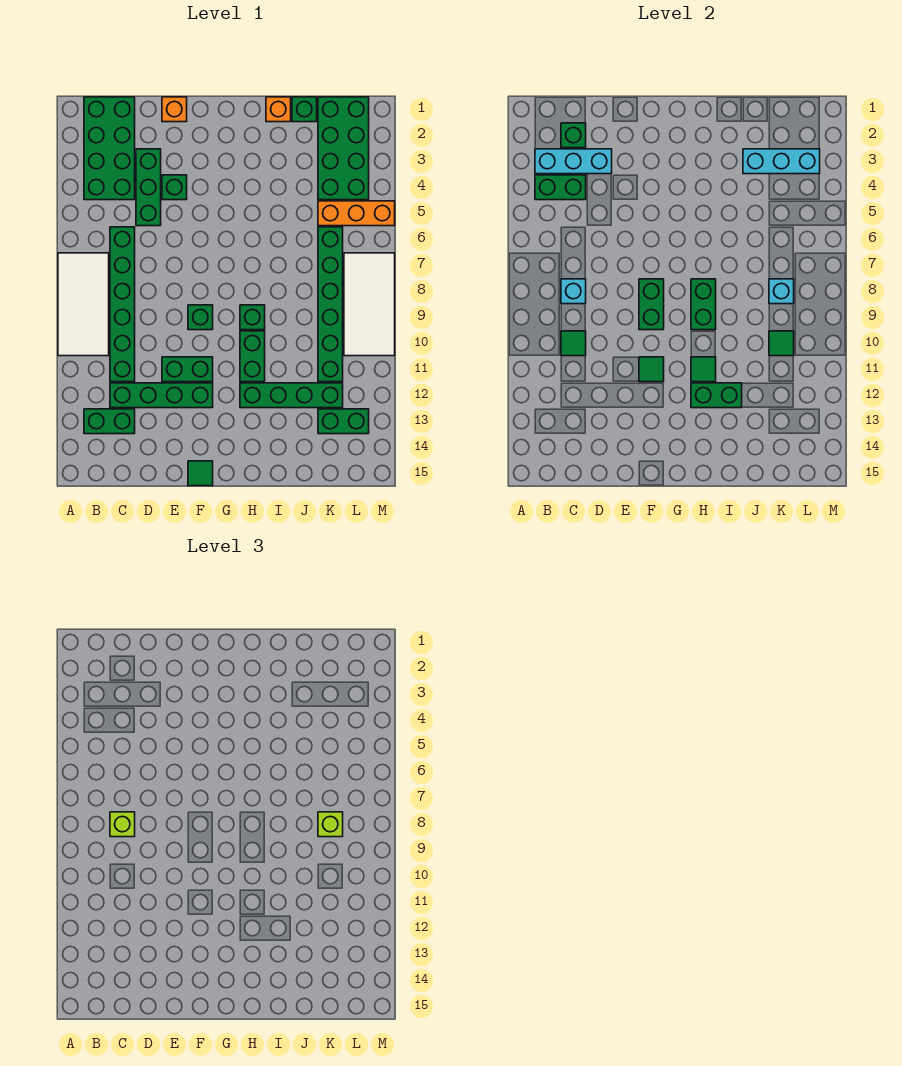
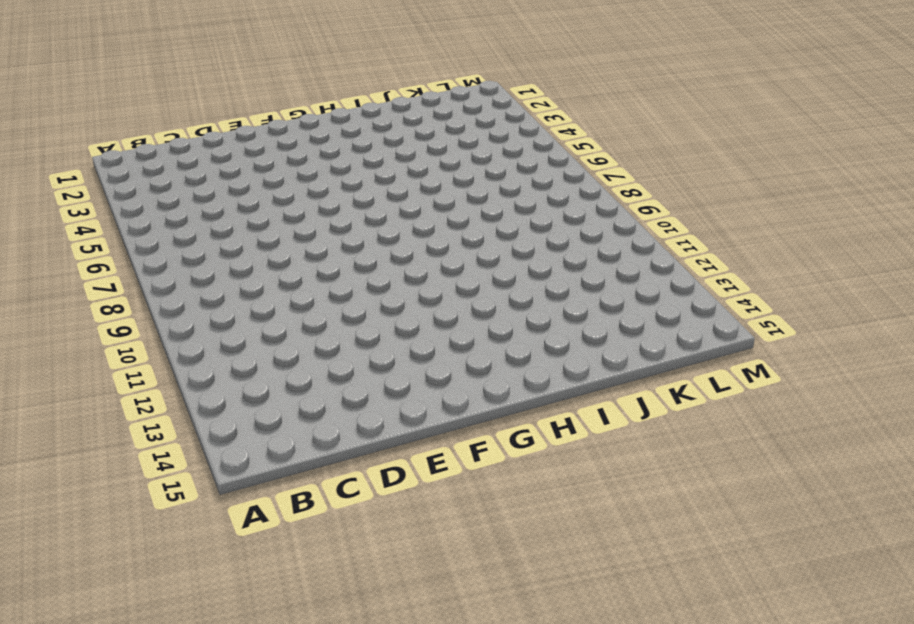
none -> white 2x4 tile [58,253,109,356]
none -> green 2x4 brick [84,97,135,200]
none -> green 1x2 brick [84,409,135,434]
none -> green 1x6 brick [110,227,135,382]

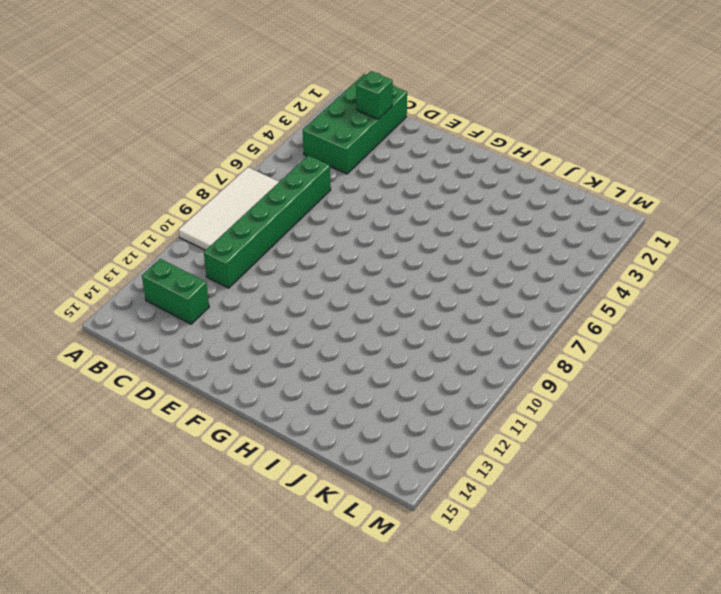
none -> green 1x4 brick [110,383,213,408]
none -> green 1x3 brick [136,149,161,226]
none -> orange 1x1 brick [162,97,187,122]
none -> green 1x1 brick [162,175,187,200]

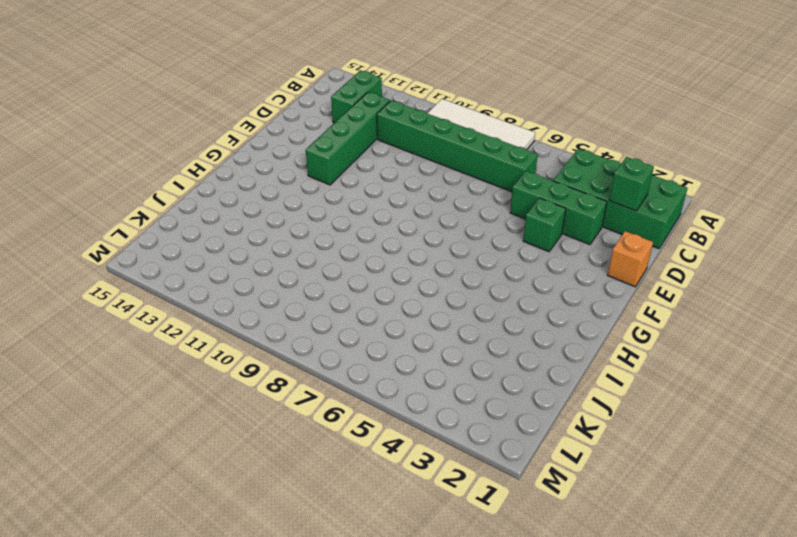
none -> green 1x2 brick [162,357,213,382]
none -> green 1x1 brick [188,305,213,330]
none -> green 1x1 tile [188,461,213,486]
none -> green 1x1 brick [240,305,265,330]

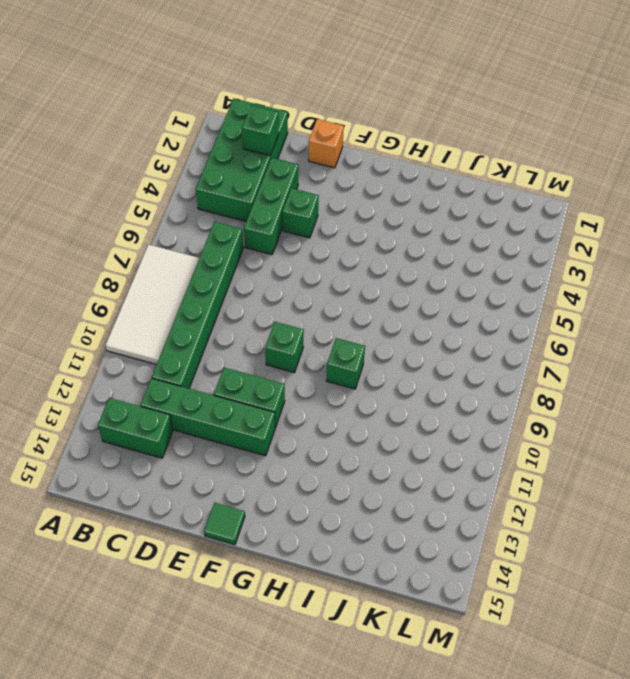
none -> green 1x2 brick [240,331,265,382]
none -> green 1x4 brick [240,383,343,408]
none -> orange 1x1 brick [266,97,291,122]
none -> green 1x1 brick [292,97,317,122]

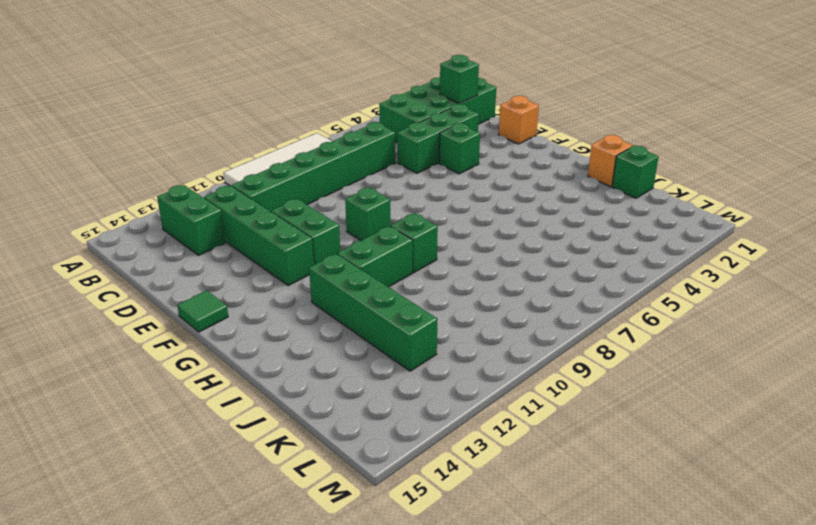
none -> green 2x4 brick [318,97,369,200]
none -> orange 1x3 brick [318,201,395,226]
none -> green 1x6 brick [318,227,343,382]
none -> green 1x2 brick [318,409,369,434]

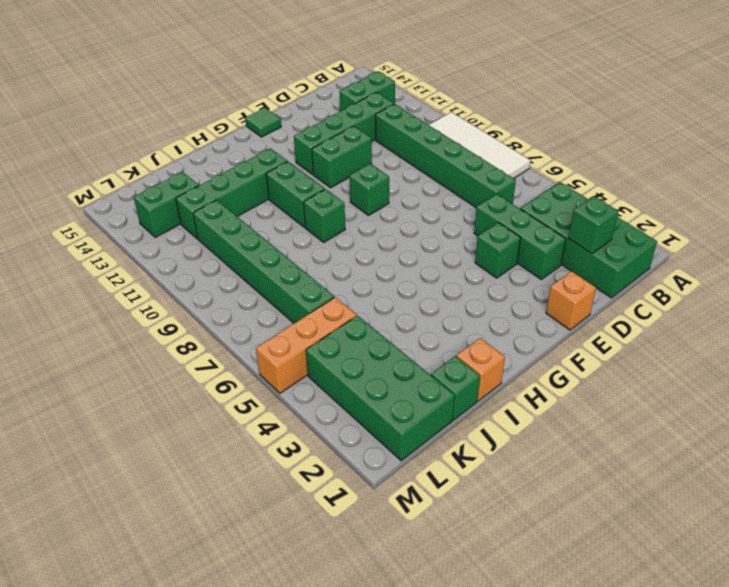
none -> white 2x4 tile [344,253,395,356]
none -> cyan 1x3 brick [535,149,612,174]
none -> green 1x2 brick [535,175,586,200]
none -> cyan 1x1 brick [561,279,586,304]

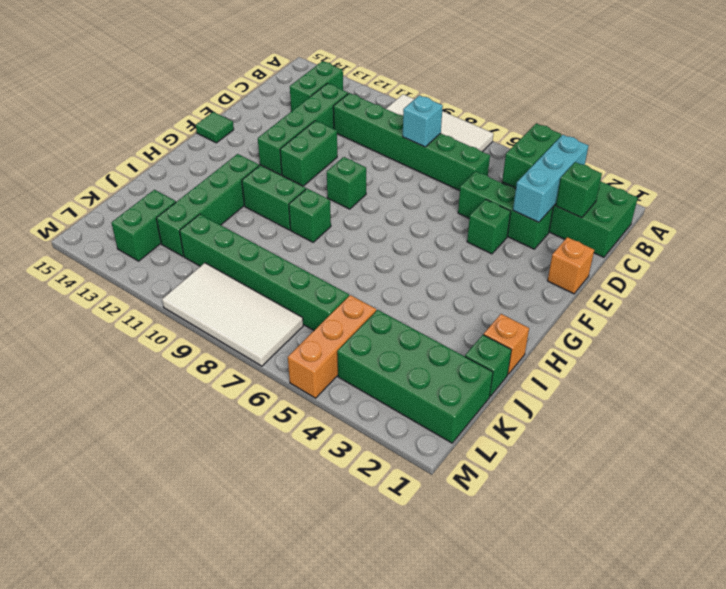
none -> green 1x1 tile [561,331,586,356]
none -> green 1x2 brick [639,279,664,330]
none -> green 1x1 tile [639,357,664,382]
none -> green 1x2 brick [691,279,716,330]

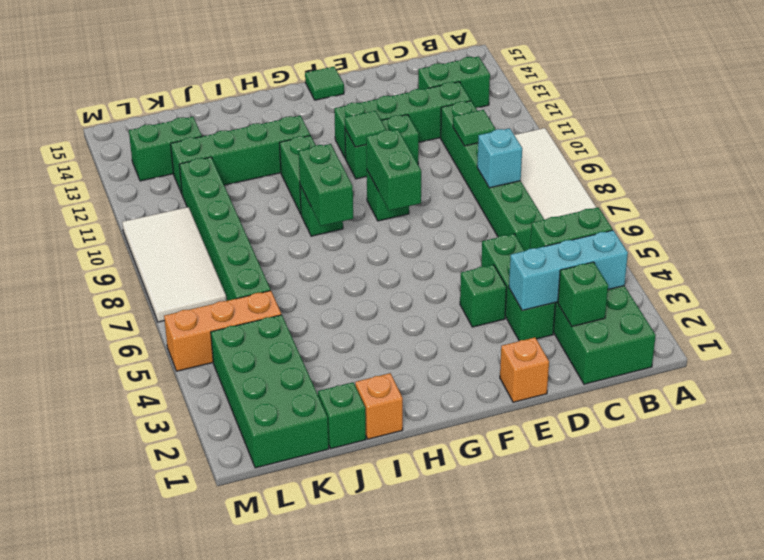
none -> green 1x1 tile [691,357,716,382]
none -> green 1x2 brick [691,383,742,408]
none -> cyan 1x3 brick [743,149,820,174]
none -> cyan 1x1 brick [769,279,794,304]

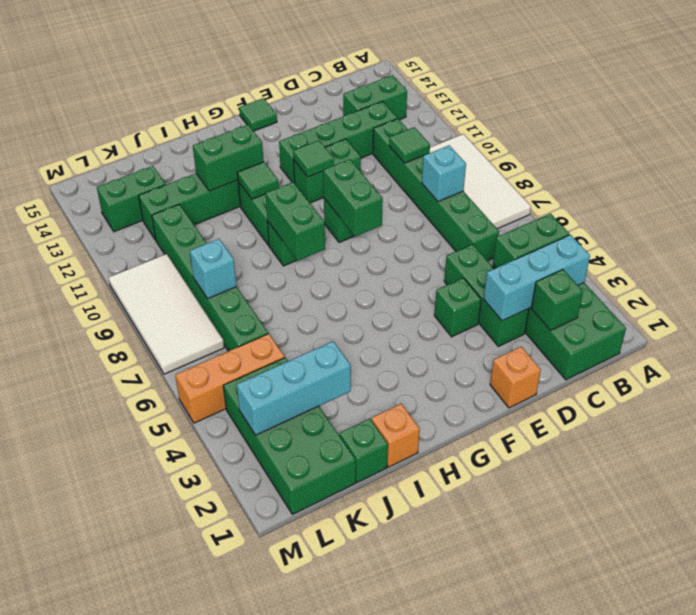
none -> green 1x1 tile [769,331,794,356]
none -> lime 1x1 brick [110,812,135,837]
none -> lime 1x1 brick [318,812,343,837]

